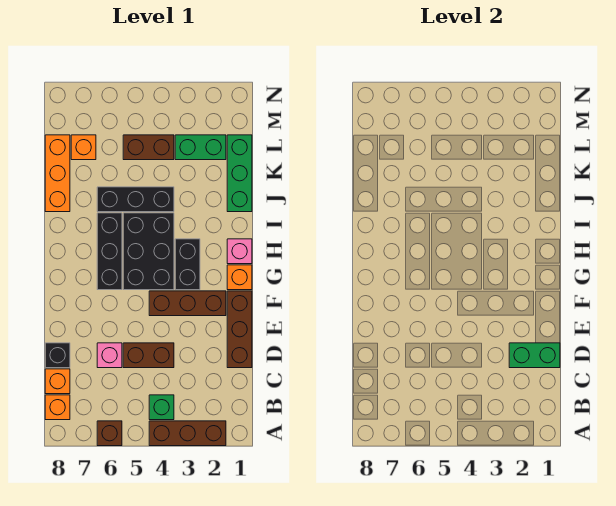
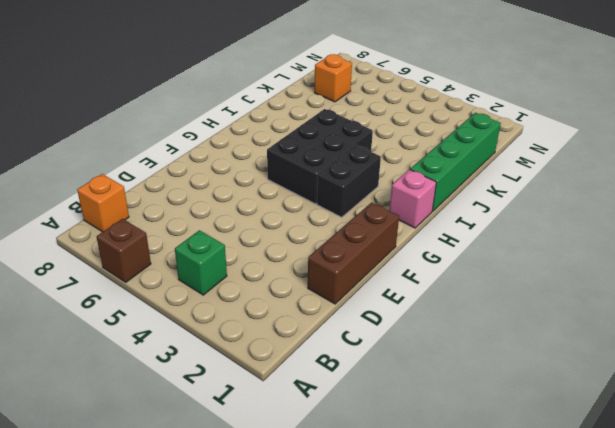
green 1x4 brick [410,113,501,211] -> green 1x3 brick [227,135,252,212]
none -> brown 1x3 brick [149,421,226,446]
none -> orange 1x1 brick [45,369,70,394]
none -> brown 1x2 brick [123,343,174,368]

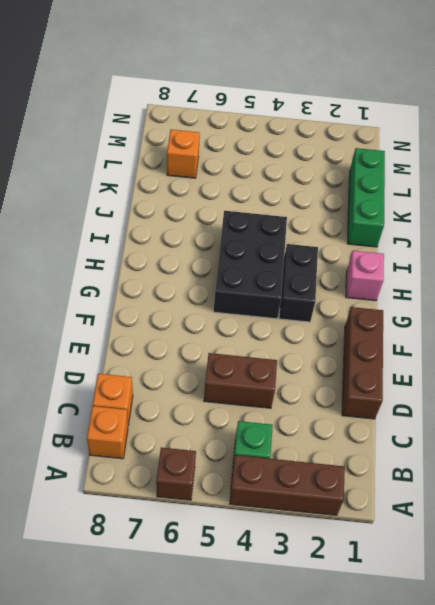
none -> pink 1x1 brick [97,343,122,368]
none -> black 1x1 brick [45,343,70,368]
none -> brown 1x3 brick [149,291,226,316]

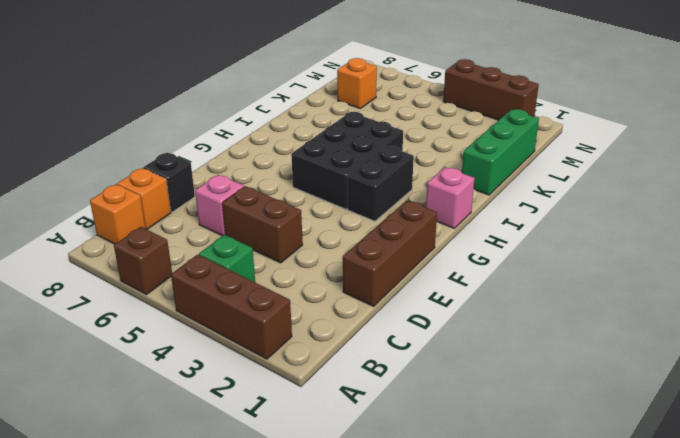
brown 1x3 brick [443,59,539,120] -> brown 1x3 brick moved to [149,291,226,316]
none -> orange 1x1 brick [227,265,252,290]
none -> black 1x3 brick [97,213,122,290]
none -> black 1x3 brick [97,187,174,212]

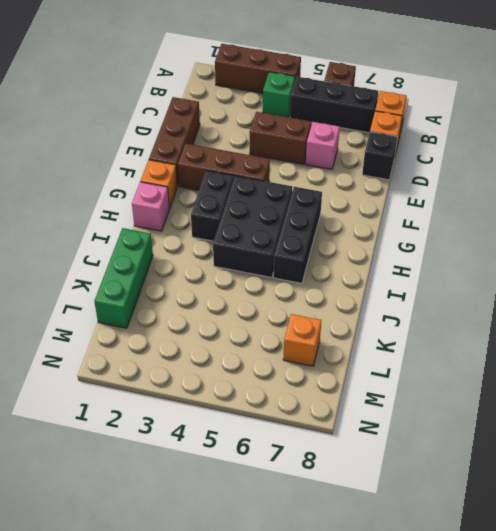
black 1x3 brick [290,77,378,133] -> black 1x3 brick moved to [97,187,174,212]
none -> orange 1x3 brick [45,135,70,212]
none -> green 1x2 brick [175,135,226,160]
none -> brown 1x2 brick [123,135,174,160]

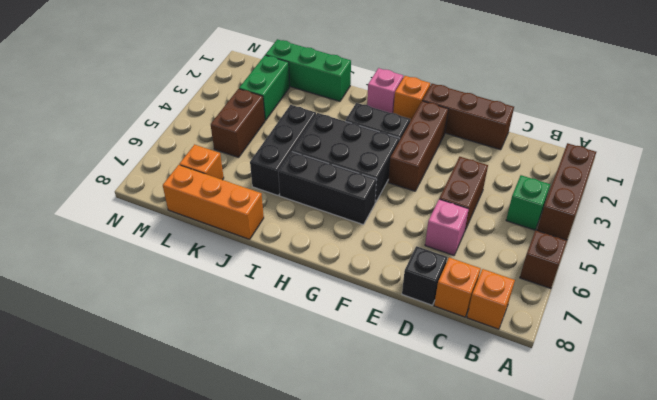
none -> green 1x2 brick [509,343,560,368]

